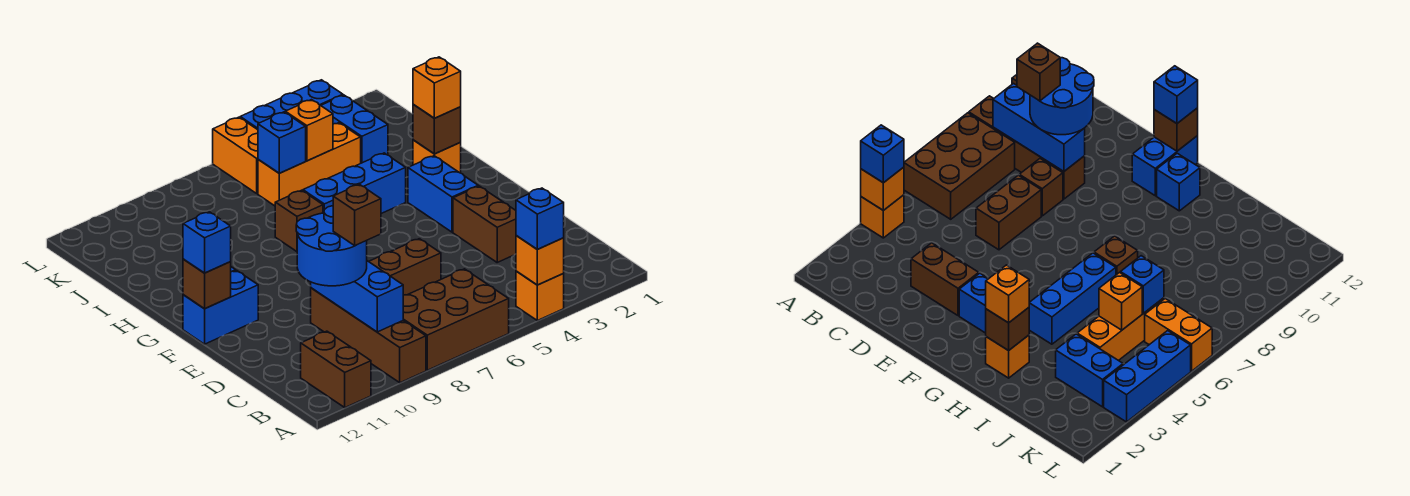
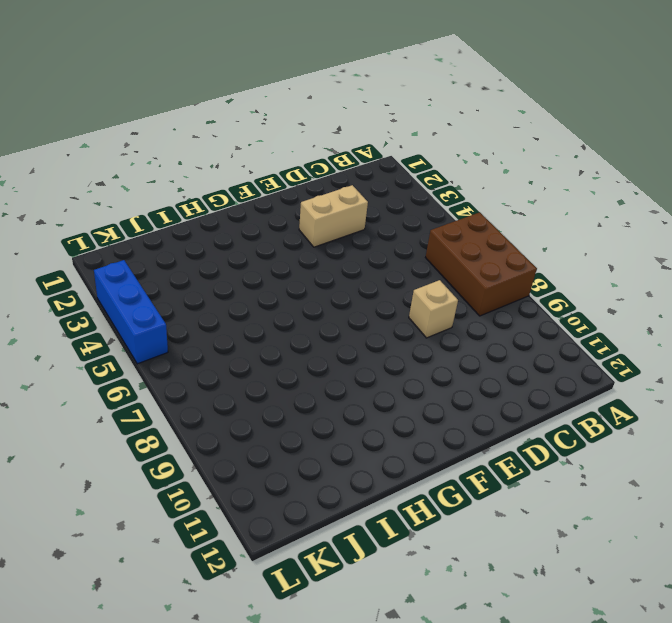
tan 1x2 brick [299,185,368,247] -> brown 1x2 brick [453,186,516,262]
tan 1x1 brick [409,280,458,338] -> brown 1x1 brick [1019,159,1063,216]
none -> orange 1x1 brick [516,271,564,320]
none -> brown 1x4 brick [311,288,426,383]
none -> brown 1x2 brick [301,331,371,408]

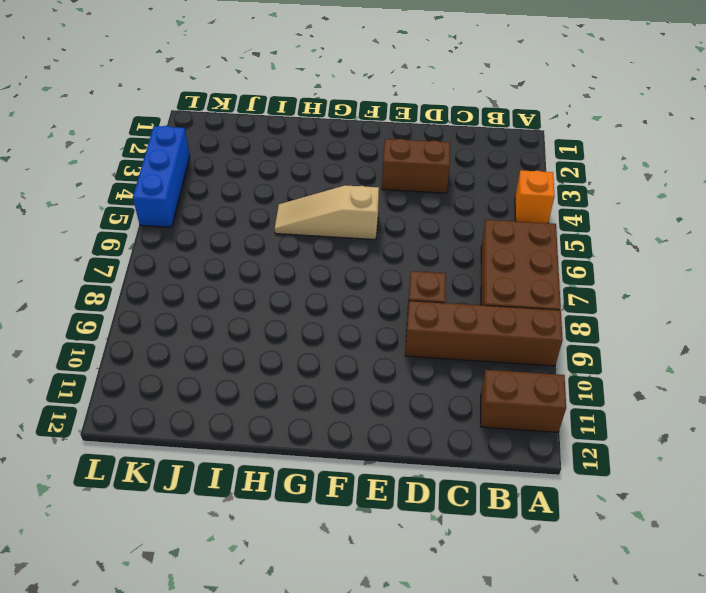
tan 1x3 slope [275,185,379,240] -> blue 1x3 brick [303,153,406,214]
none -> brown 1x2 brick [369,239,441,295]
none -> blue 1x2 brick [408,156,478,232]
none -> blue 1x2 brick [183,271,258,344]

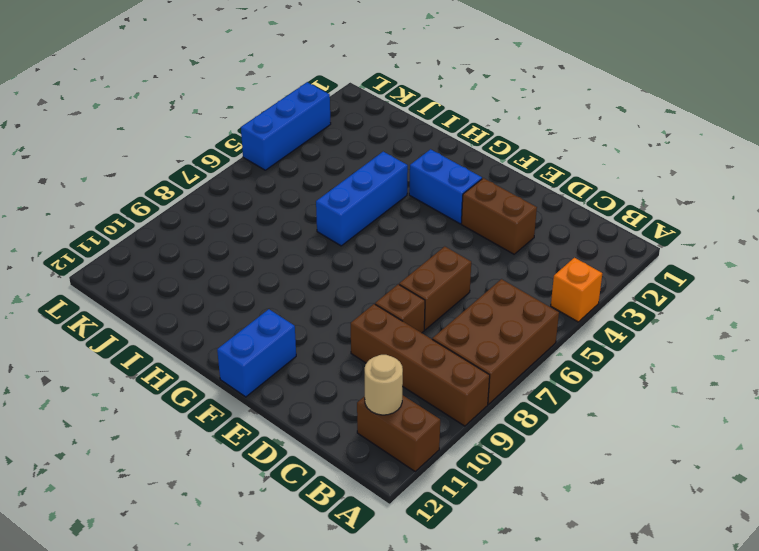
tan 1x1 round brick [365,355,403,415] -> none
none -> blue 1x1 brick [1157,153,1200,211]
none -> orange 1x1 brick [413,140,461,173]
none -> brown 1x1 brick [275,190,323,252]

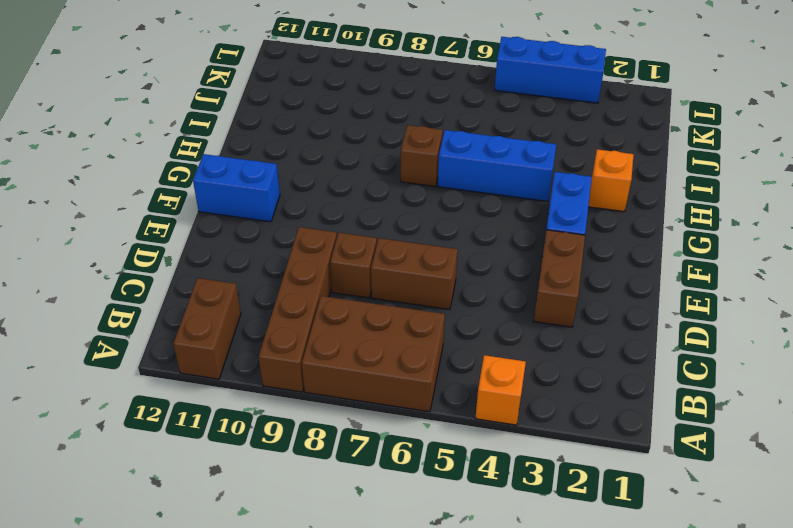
none -> blue 1x1 brick [1157,153,1200,211]
none -> blue 1x2 brick [321,95,388,163]
none -> orange 1x3 brick [258,123,361,206]

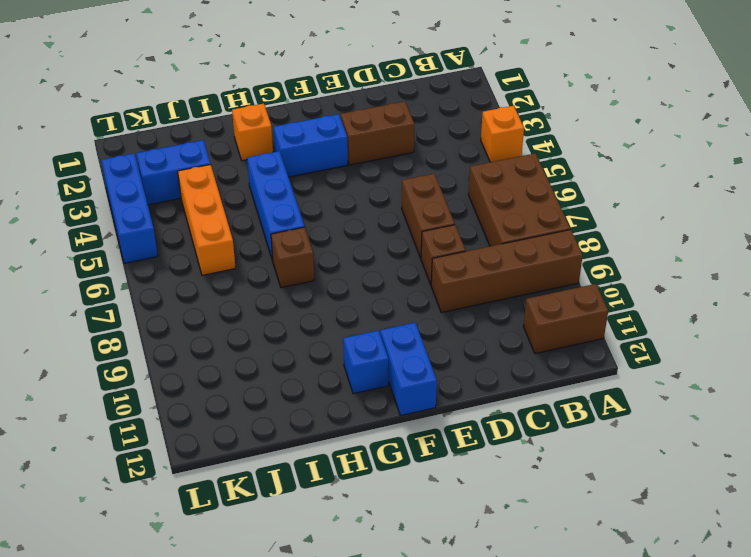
none -> orange 1x2 brick [213,117,258,194]
none -> orange 1x1 brick [516,235,564,285]
none -> blue 1x3 brick [311,261,403,332]

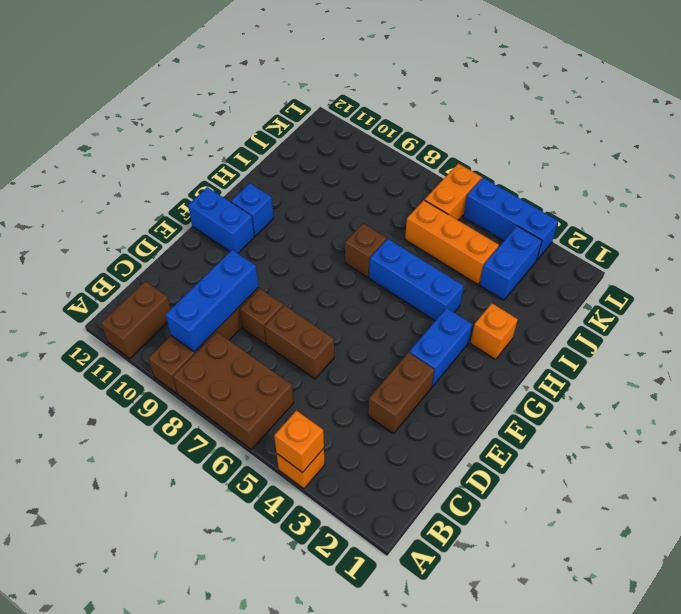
none -> brown 1x1 brick [183,259,231,309]
none -> brown 1x1 brick [413,105,461,154]
none -> orange 1x1 brick [285,100,333,161]

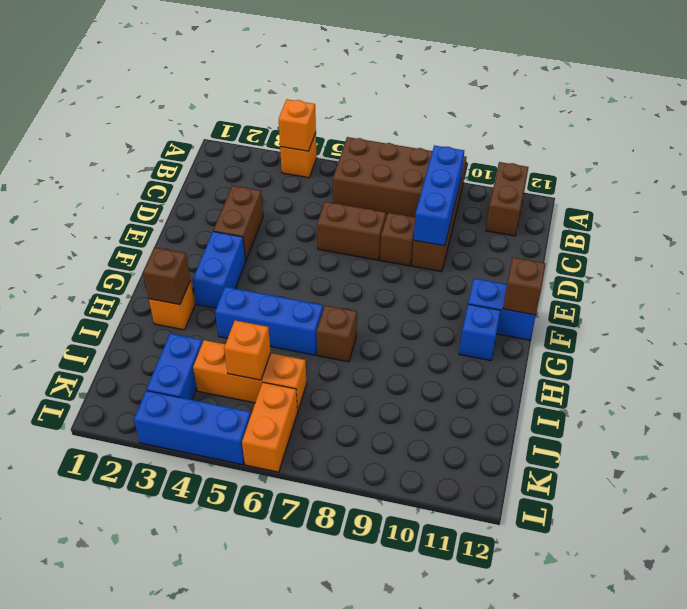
none -> blue 1x1 brick [258,112,306,173]
none -> blue 1x1 brick [516,188,564,249]
none -> blue 2x2 round brick [296,206,367,286]

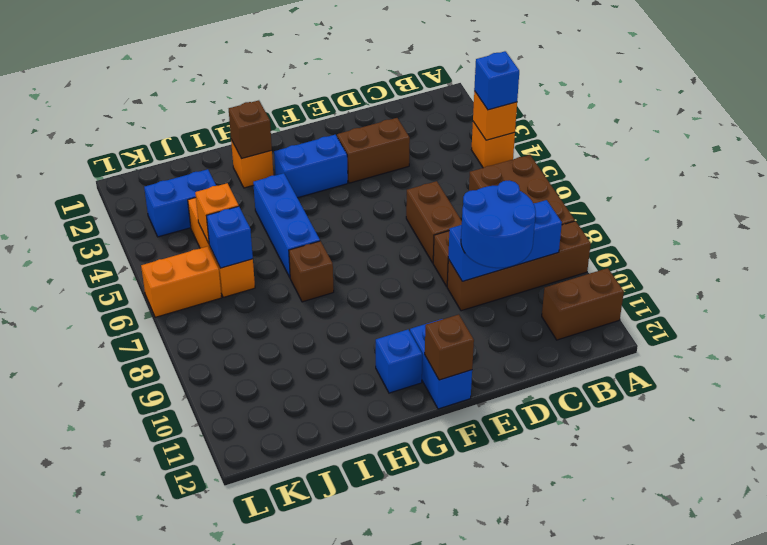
none -> blue 1x3 brick [240,80,343,130]
none -> blue 1x1 brick [183,212,231,273]
none -> orange 1x1 brick [413,57,461,118]

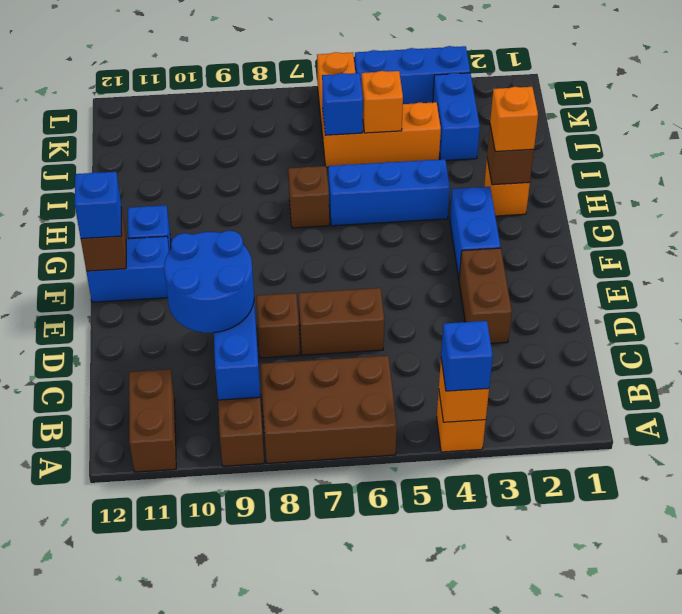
none -> brown 1x1 brick [333,184,381,246]

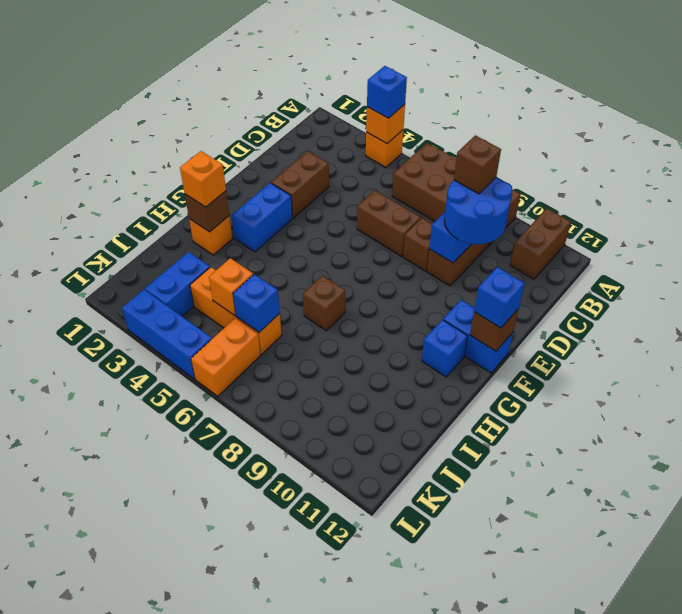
none -> blue 1x3 brick [303,153,406,214]

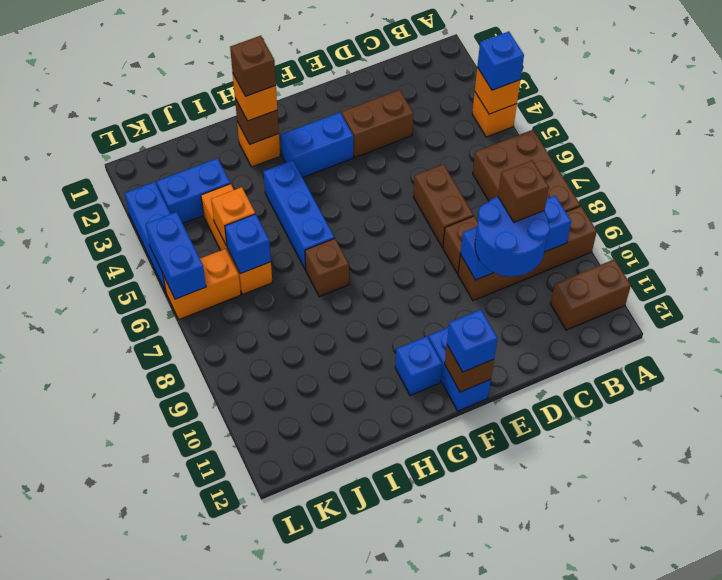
brown 1x1 brick [230,36,276,96] -> none
blue 1x2 brick [146,212,206,299] -> none

